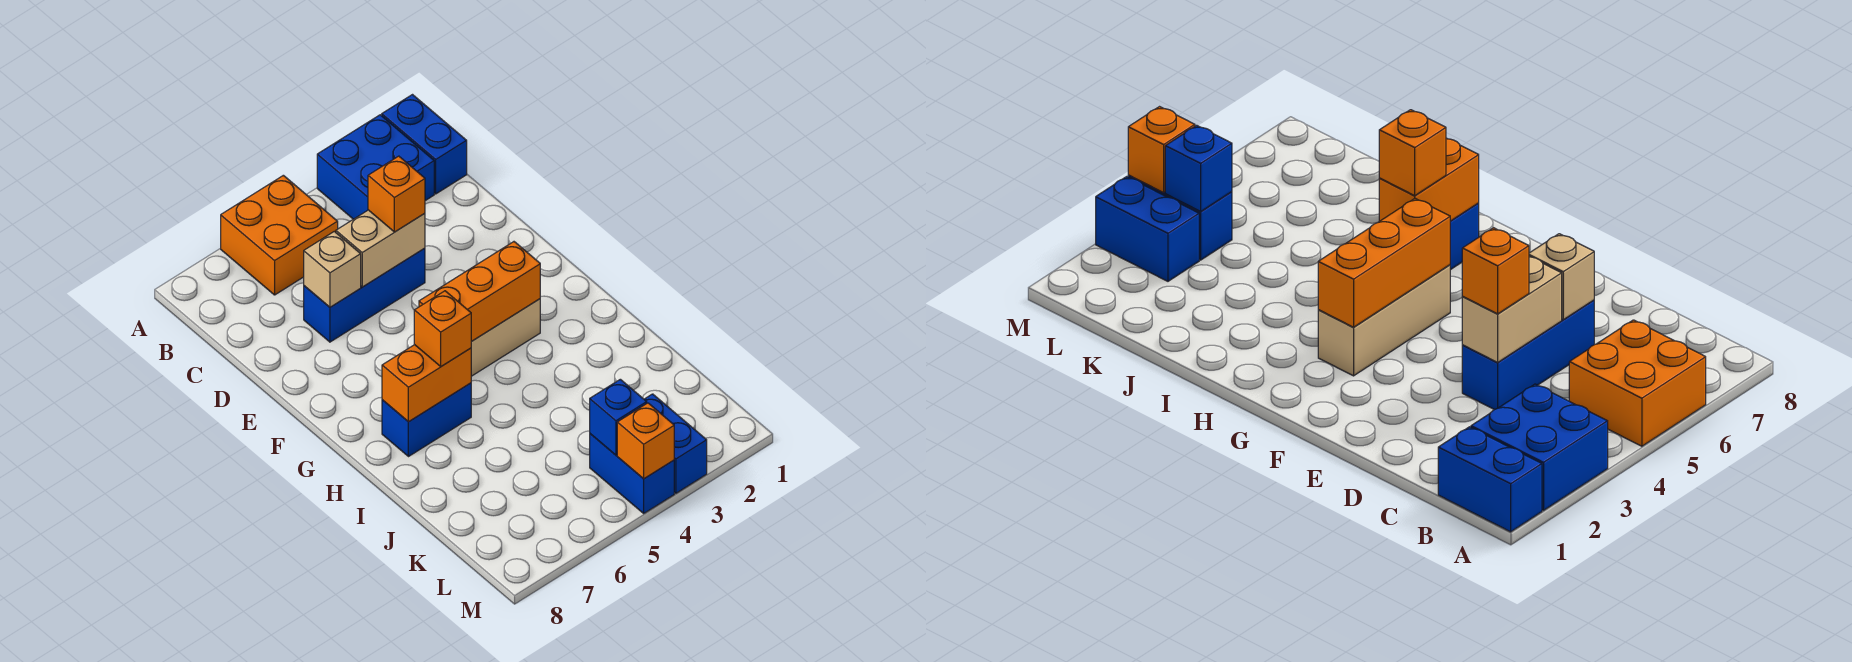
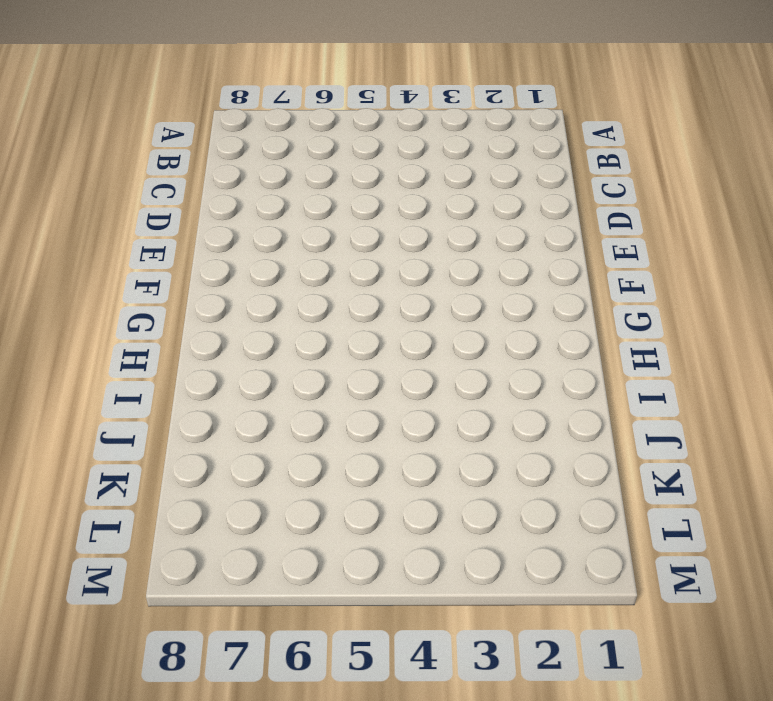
none -> blue 1x2 brick [382,95,467,194]
none -> blue 2x2 brick [317,115,434,219]
none -> orange 2x2 brick [221,175,338,295]

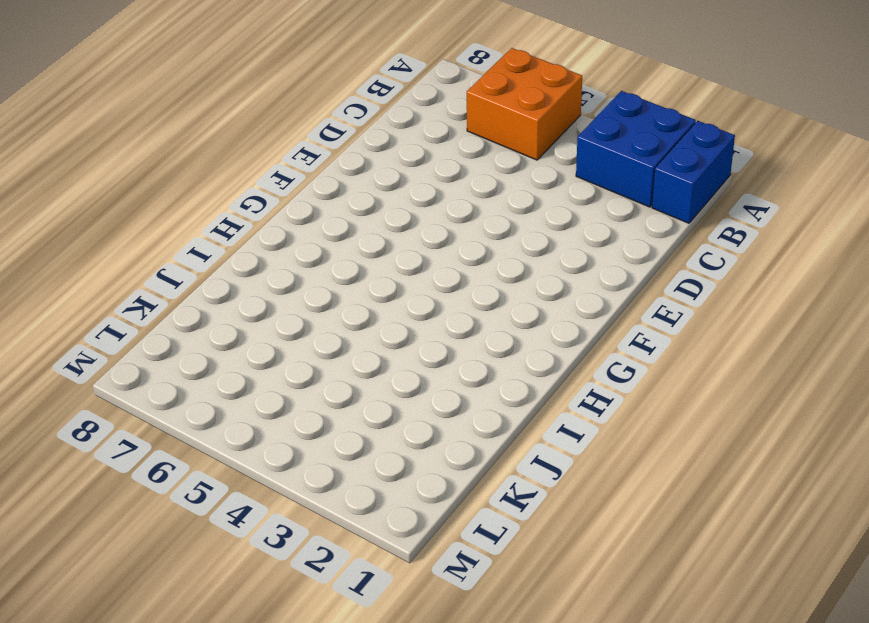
none -> blue 1x3 brick [304,248,425,342]
none -> tan 1x3 brick [471,299,540,376]
none -> blue 1x2 brick [382,383,471,457]

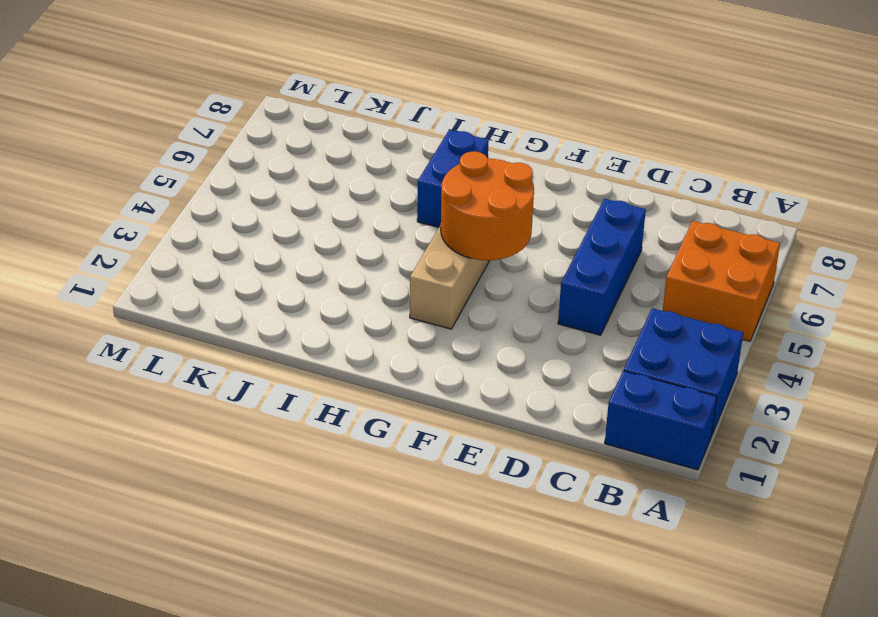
orange 2x2 round brick [441,152,534,260] -> orange 1x3 brick [419,242,540,341]
none -> blue 1x2 brick [644,394,707,493]
none -> blue 1x2 brick [590,434,674,513]
none -> tan 1x2 brick [336,210,425,287]

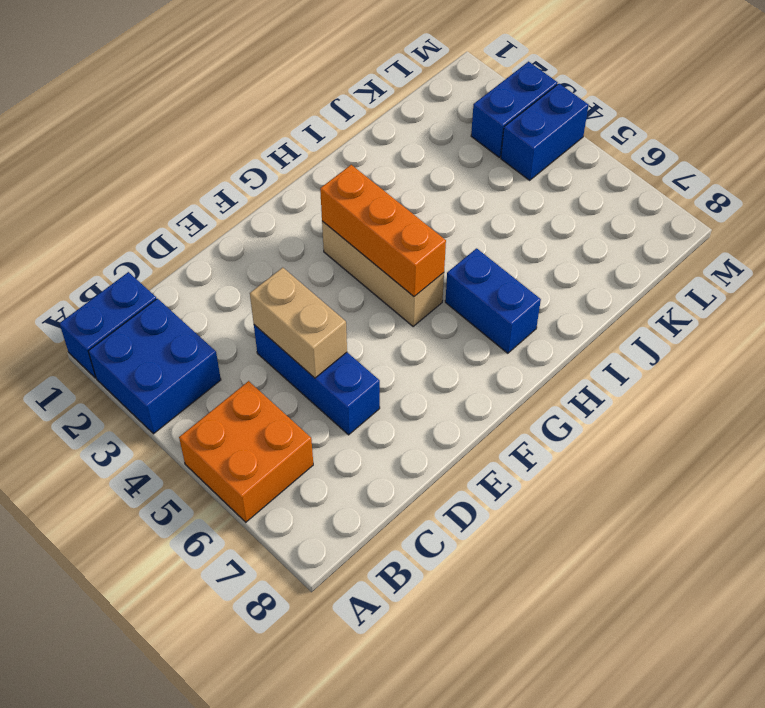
none -> tan 1x1 brick [304,231,361,307]
none -> orange 1x2 brick [382,345,471,422]
none -> blue 1x1 brick [590,379,647,455]

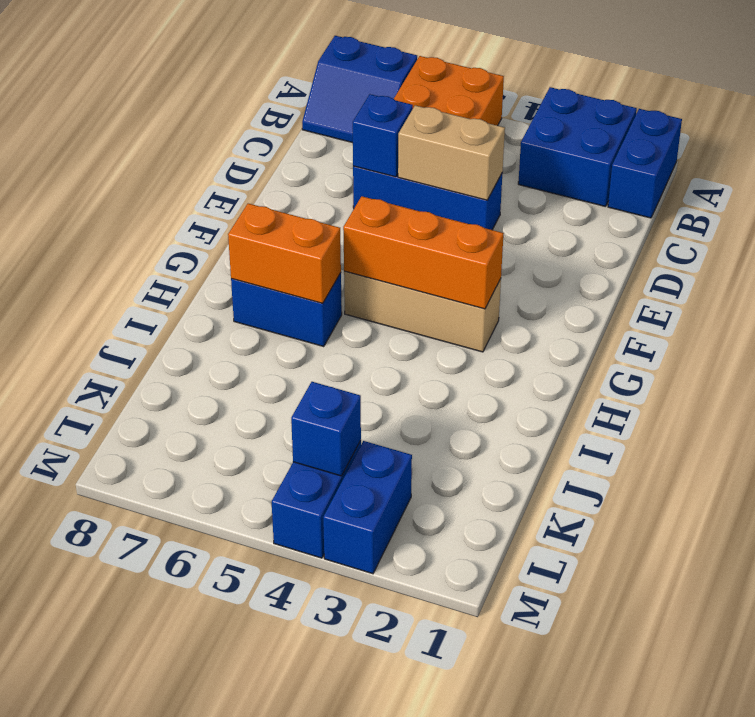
blue 2x2 slope [302,36,417,143] -> none
blue 1x1 brick [353,94,413,177] -> tan 1x1 brick [304,231,361,307]
none -> orange 1x1 brick [617,403,674,479]
none -> orange 1x1 brick [368,156,425,232]
none -> orange 1x1 brick [414,291,472,366]

